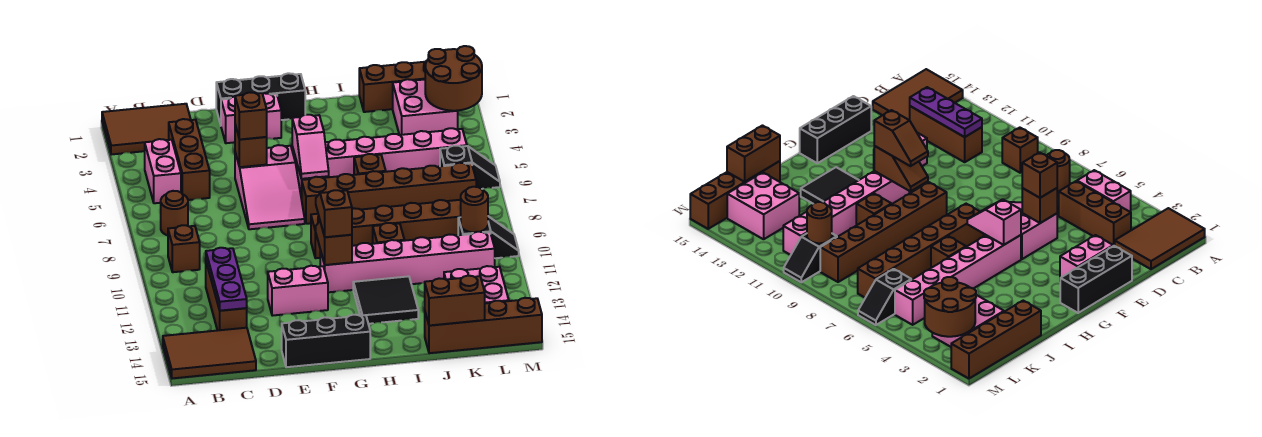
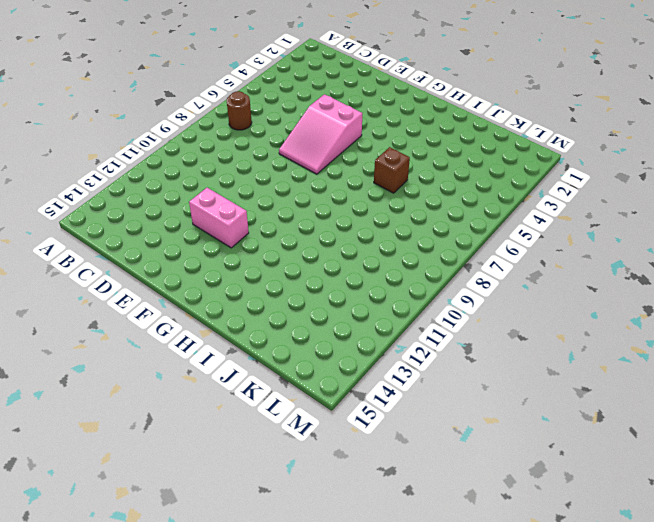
none -> brown 2x3 tile [102,104,191,154]
none -> brown 2x3 tile [163,328,256,378]
none -> pink 1x2 brick [145,139,181,203]
none -> brown 1x1 brick [168,225,200,272]

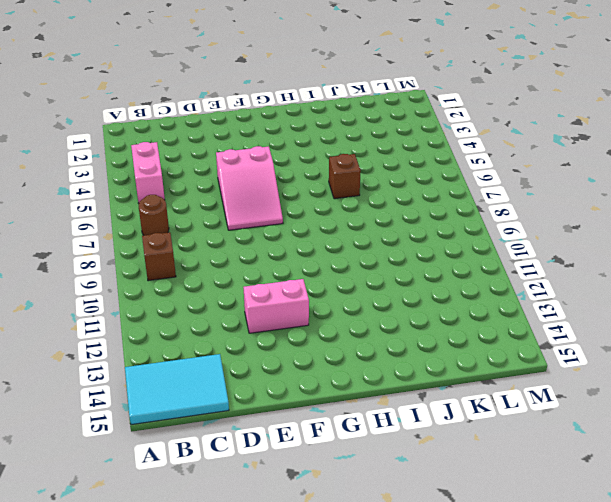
cyan 2x3 tile [125,354,229,425] -> brown 2x3 tile [163,328,256,378]
none -> brown 2x3 tile [102,104,191,154]
none -> brown 1x3 brick [169,119,210,200]
none -> brown 1x3 brick [206,263,247,331]
none -> black 1x3 brick [216,73,305,125]

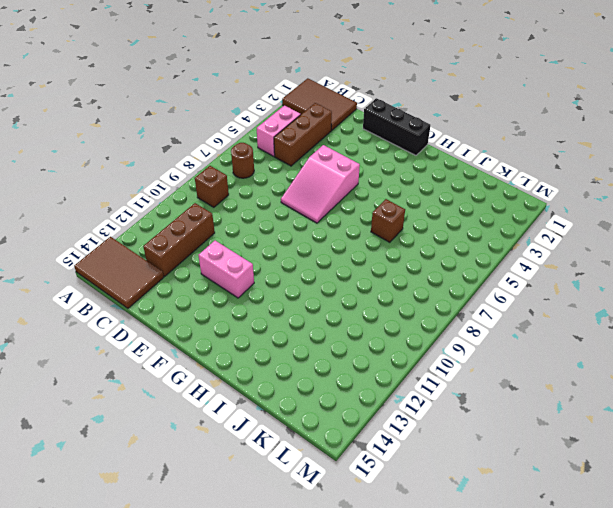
none -> pink 1x2 brick [221,93,281,143]
none -> black 1x3 brick [282,315,370,367]
none -> pink 1x6 brick [292,128,467,189]
none -> brown 1x6 brick [302,163,476,224]

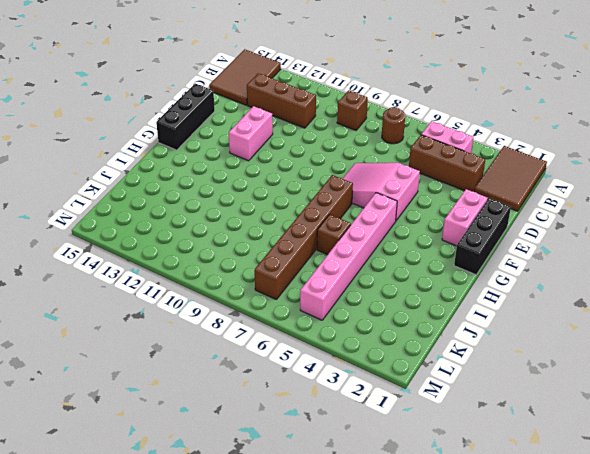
none -> brown 1x6 brick [311,200,461,258]
none -> pink 1x6 brick [320,232,495,292]
none -> black 2x2 tile [353,276,418,324]
none -> brown 1x1 brick [373,223,404,244]

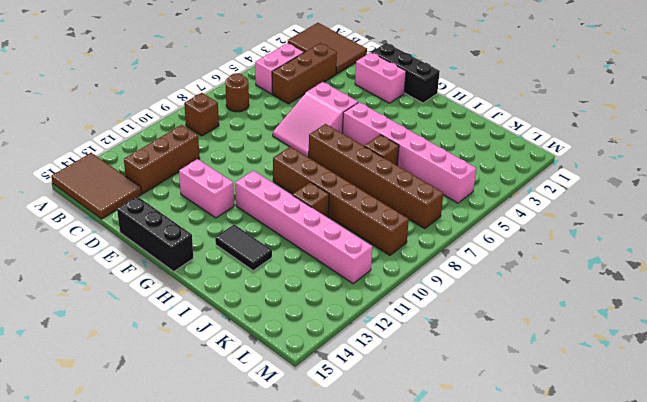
black 1x2 tile [215,225,272,271] -> black 2x2 tile [353,276,418,324]
none -> brown 1x4 brick [359,61,427,112]
none -> brown 1x4 brick [425,298,542,353]
none -> pink 2x2 brick [393,79,458,135]
none -> pink 2x2 brick [444,266,509,303]

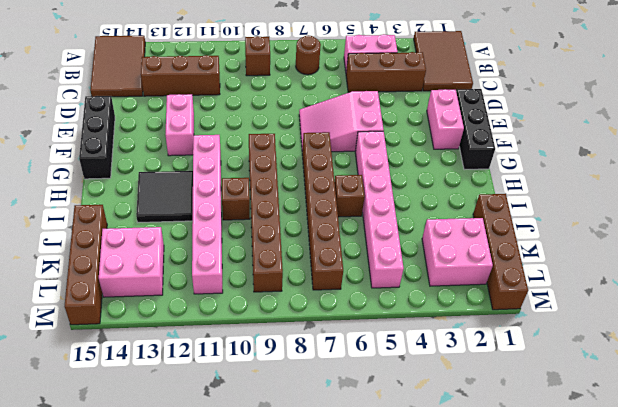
none -> black 1x2 slope [440,146,500,189]
none -> black 1x2 slope [458,216,519,258]
none -> purple 1x3 plate [206,248,247,311]
none -> brown 1x1 brick [235,125,267,167]

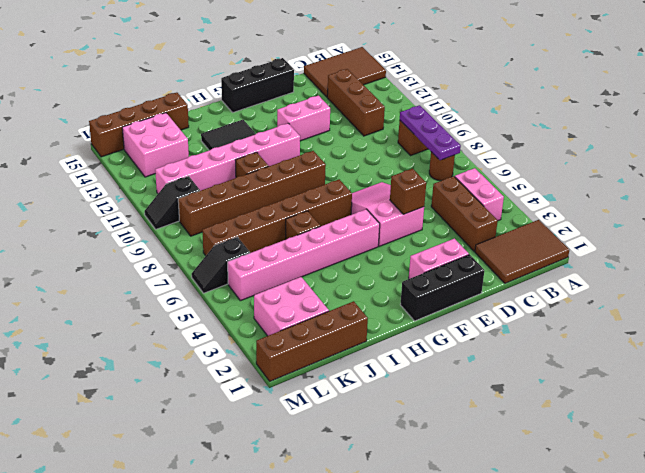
purple 1x3 plate [400,105,461,160] -> purple 1x3 plate moved to [206,248,247,311]
none -> pink 1x2 slope [292,115,329,179]
none -> brown 1x2 slope [316,221,352,265]
none -> brown 1x2 brick [425,276,485,326]
none -> brown 2x2 round brick [425,46,482,111]

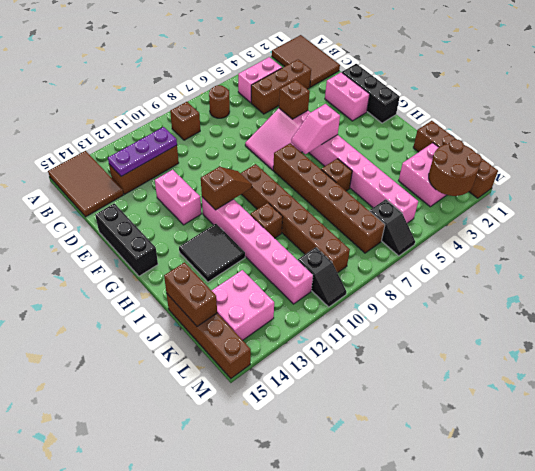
none -> brown 1x1 round brick [461,187,488,232]
none -> brown 1x1 brick [235,92,267,140]
none -> brown 1x2 slope [316,190,352,237]

